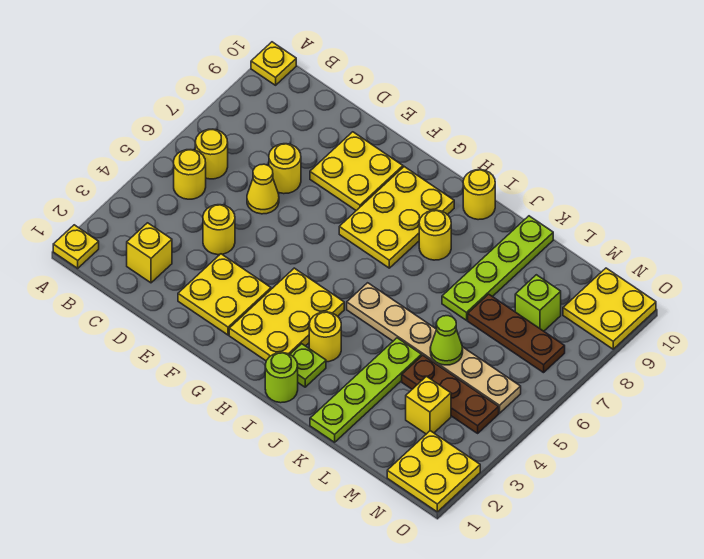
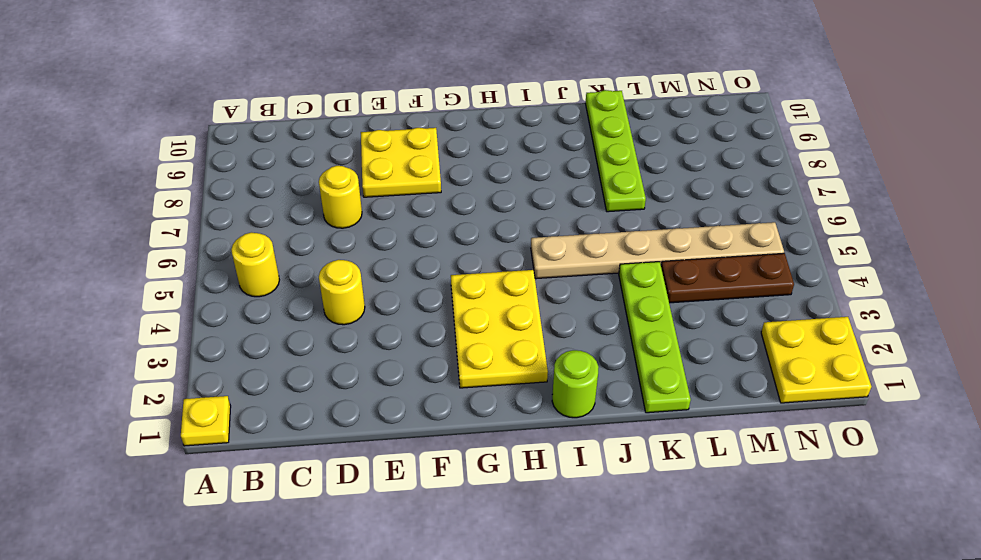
none -> yellow 1x1 plate [251,42,296,85]
none -> yellow 1x1 round brick [195,129,228,179]
none -> yellow 1x1 brick [127,223,172,283]

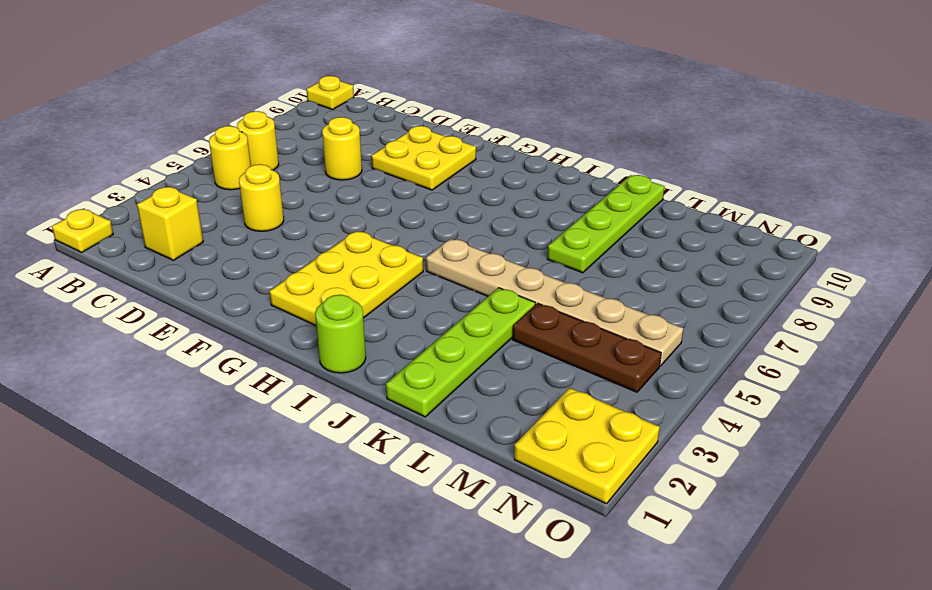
none -> yellow 1x1 cone [247,164,279,214]
none -> yellow 2x2 plate [178,254,271,335]
none -> yellow 2x3 plate [339,167,454,268]

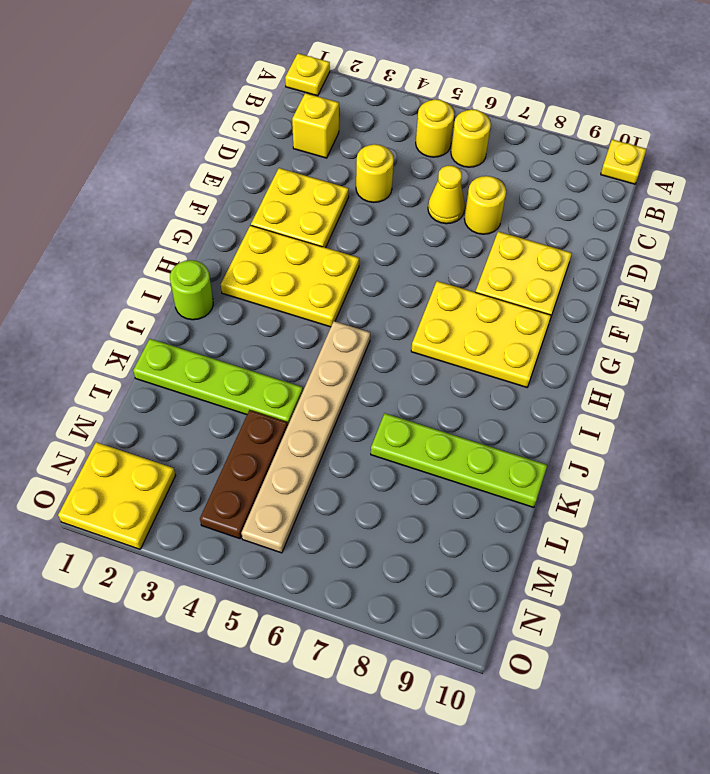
none -> lime 1x1 plate [290,344,326,387]
none -> yellow 1x1 round brick [309,312,341,362]
none -> yellow 1x1 round brick [419,210,451,260]

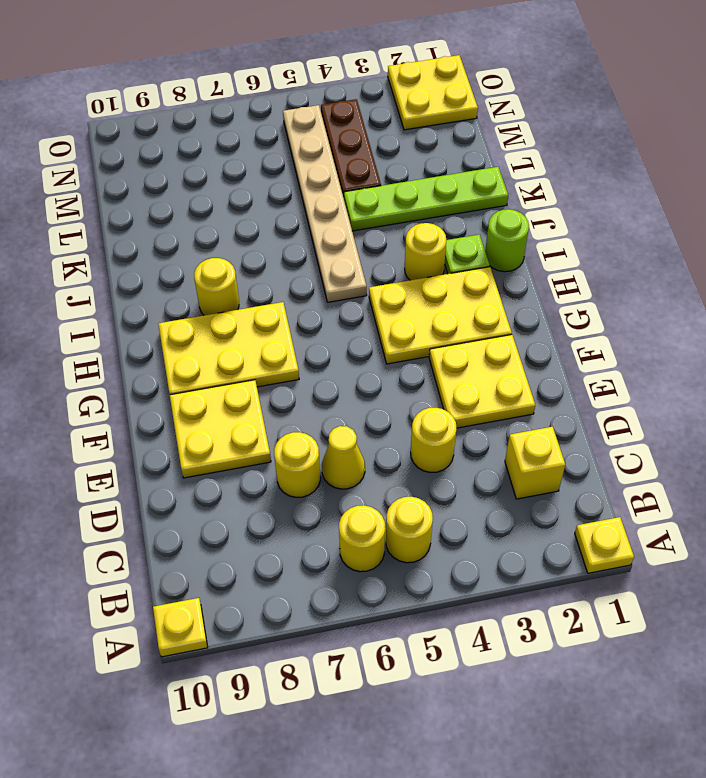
none -> yellow 1x1 round brick [463,170,495,220]
none -> lime 1x4 plate [442,216,553,320]
none -> brown 1x3 plate [468,294,565,373]

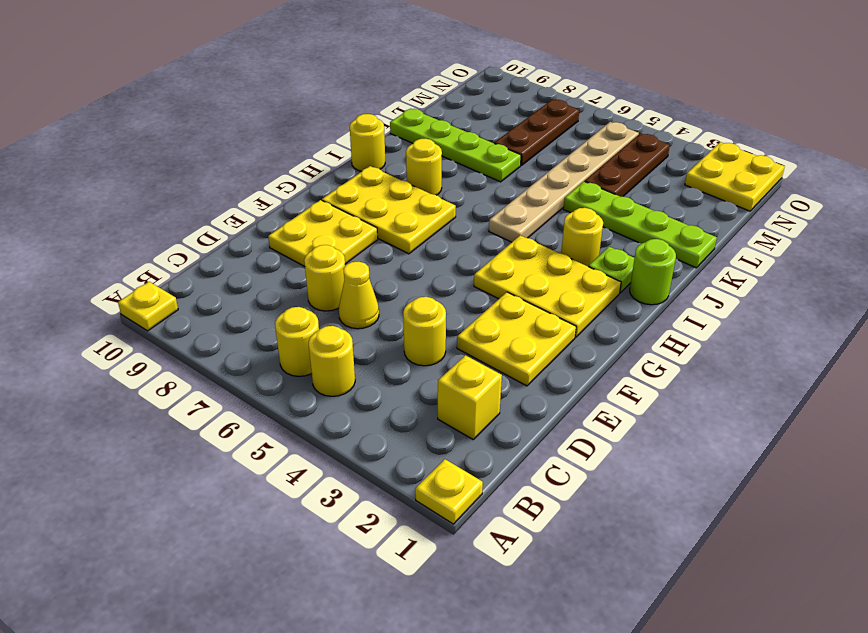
none -> yellow 1x1 brick [406,376,451,434]
none -> lime 1x1 brick [515,275,561,331]
none -> yellow 2x2 plate [563,268,656,349]

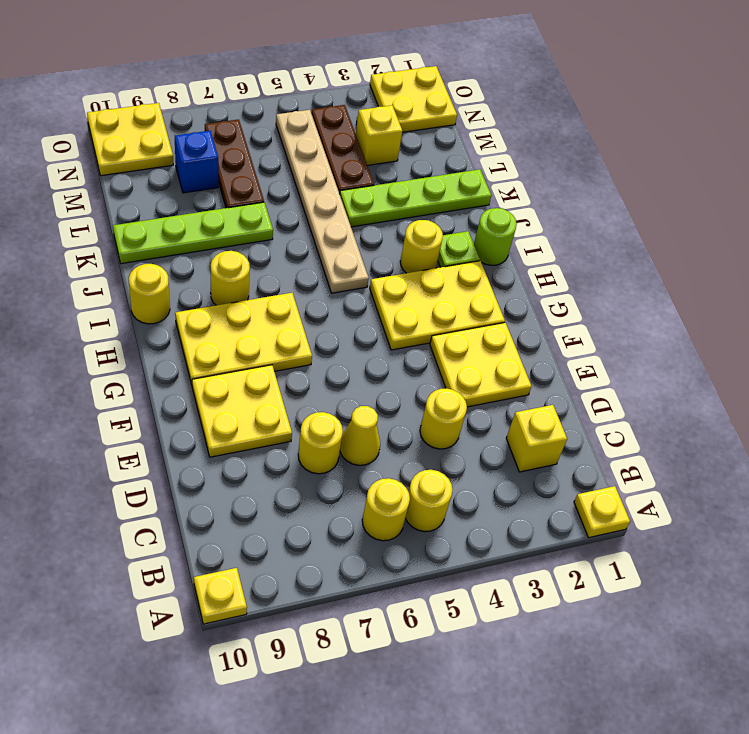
blue 1x1 brick [175,131,218,193] -> lime 1x1 brick [515,275,561,331]
none -> lime 1x1 cone [430,316,463,365]

